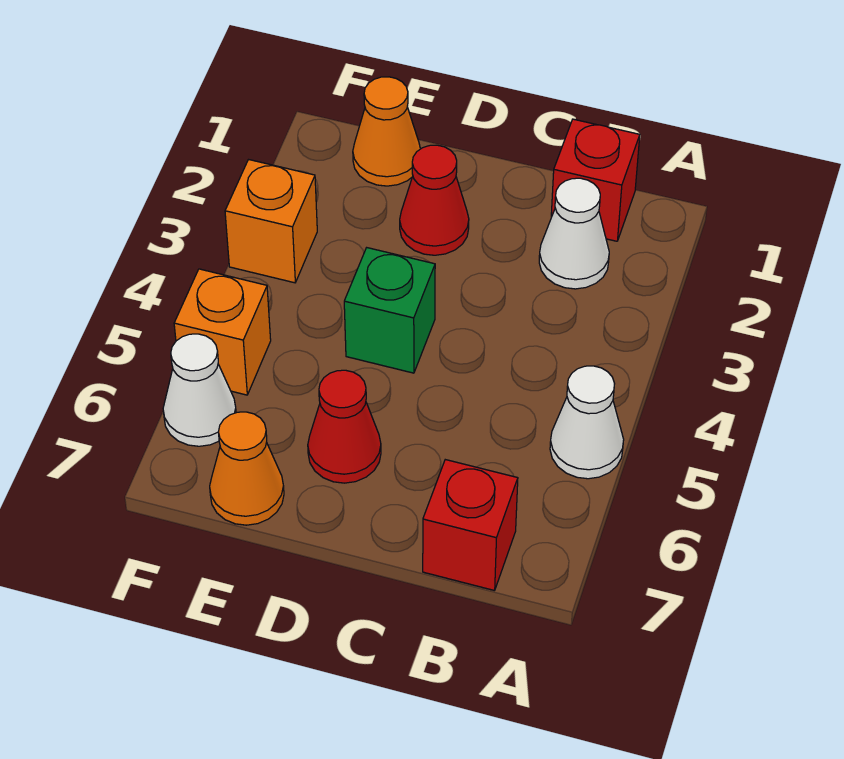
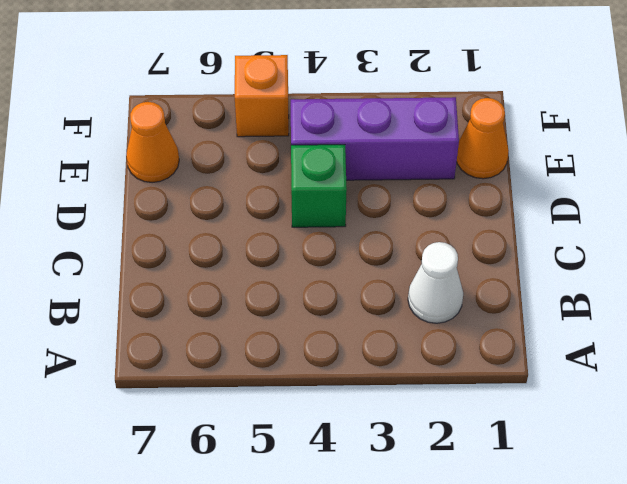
purple 1x3 brick [291,97,459,180] -> none
none -> white 1x1 cone [550,366,624,479]
none -> red 1x1 brick [551,119,640,241]
none -> red 1x1 brick [423,460,518,591]

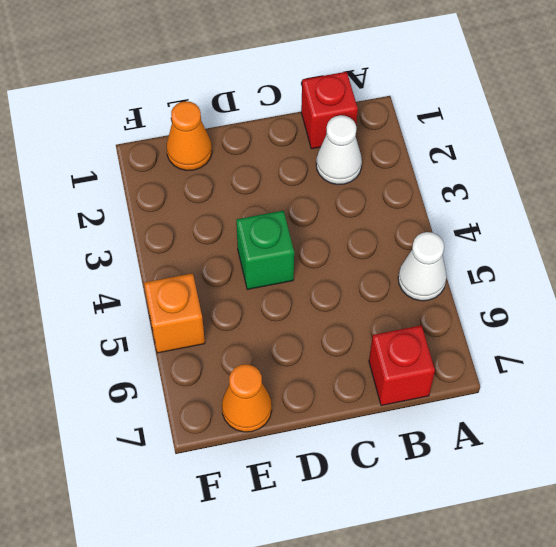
none -> red 1x1 cone [400,145,469,255]
none -> red 1x1 cone [308,370,381,483]
none -> orange 1x1 brick [225,160,317,283]

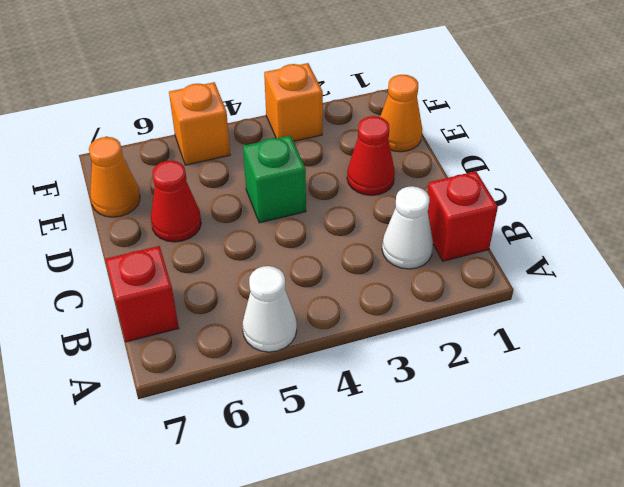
none -> white 1x1 cone [163,334,236,446]

